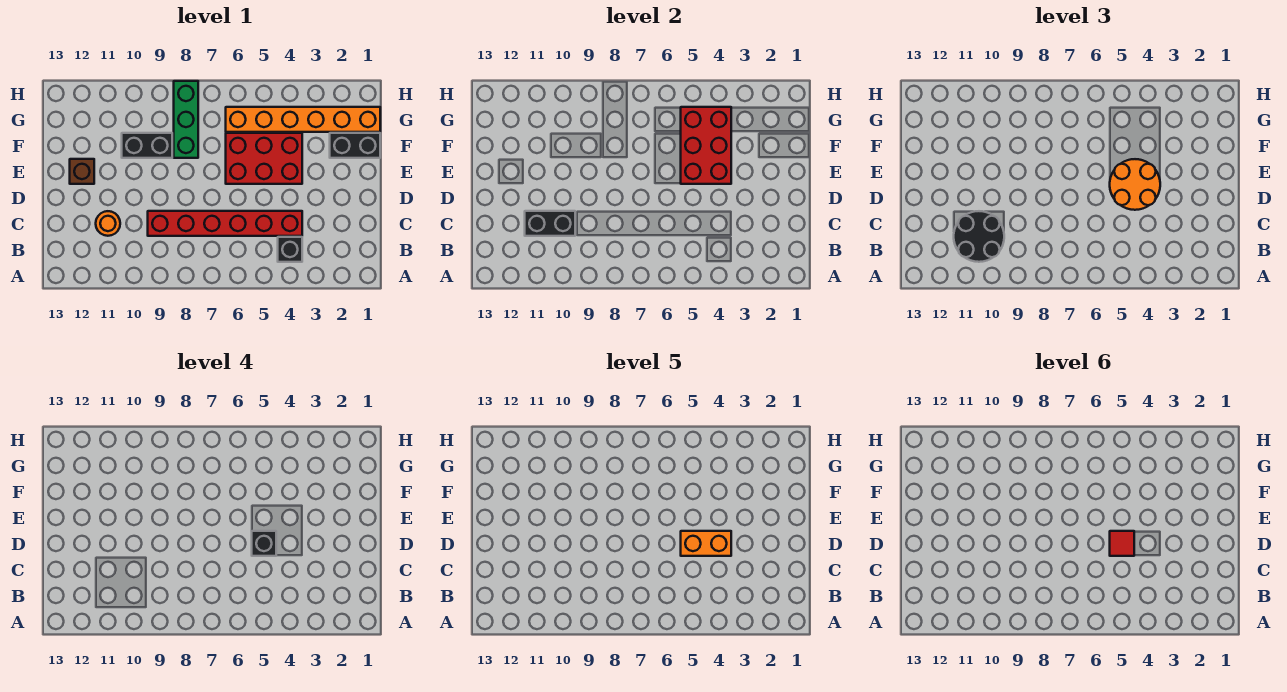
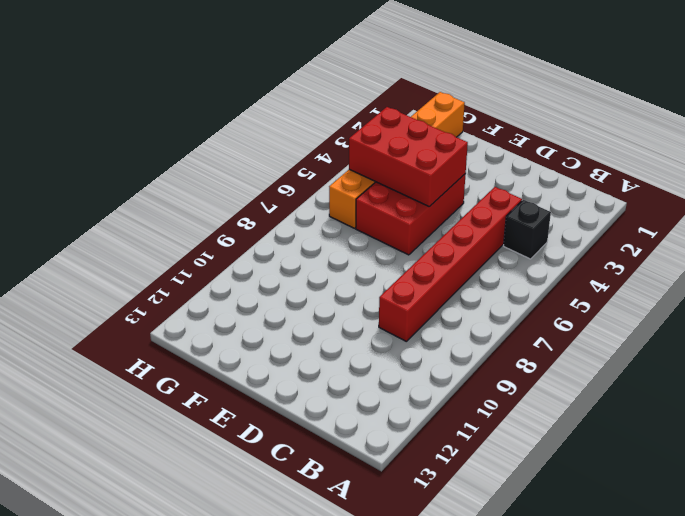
none -> orange 1x1 round brick [96,211,120,236]
none -> brown 1x1 brick [70,159,94,184]
none -> black 1x2 brick [330,133,380,158]

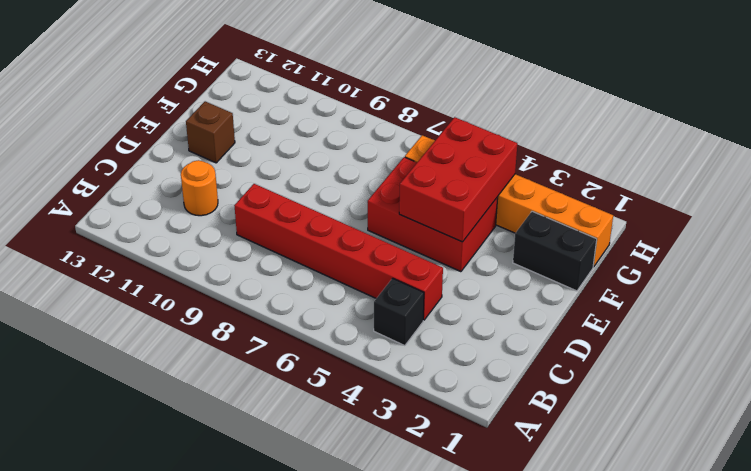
none -> green 1x3 brick [174,81,198,158]
none -> black 1x2 brick [122,133,172,158]
none -> black 1x2 brick [525,211,575,236]

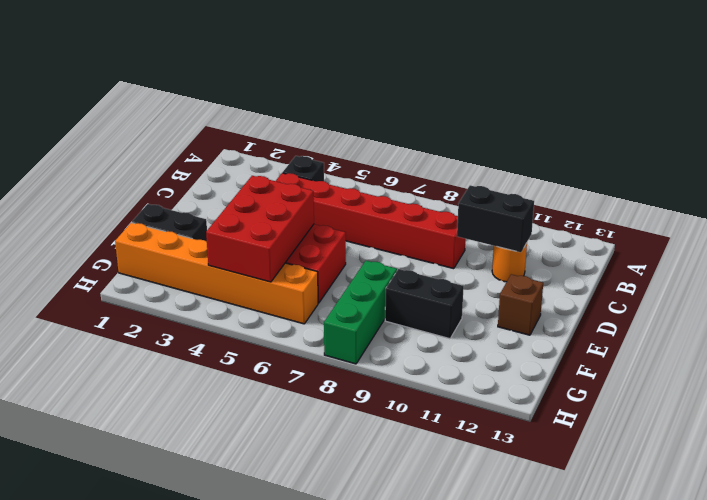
none -> black 2x2 round brick [954,211,1004,262]
none -> orange 2x2 round brick [1110,159,1160,210]
none -> black 1x1 brick [252,531,276,556]

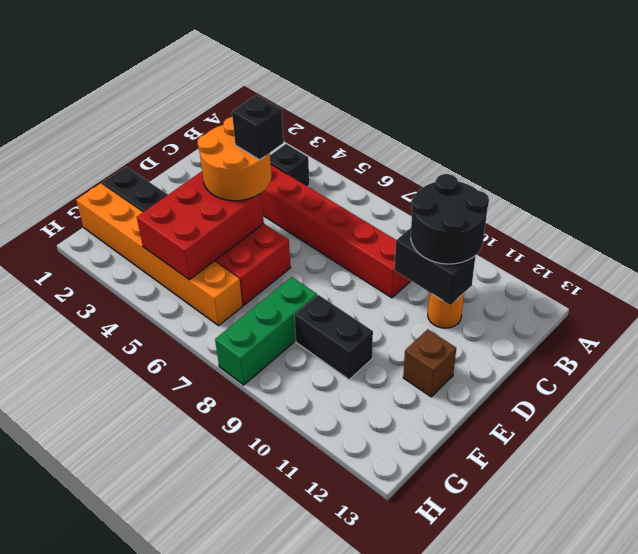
none -> orange 1x2 brick [681,531,731,556]
none -> red 1x1 tile [1110,531,1134,556]

